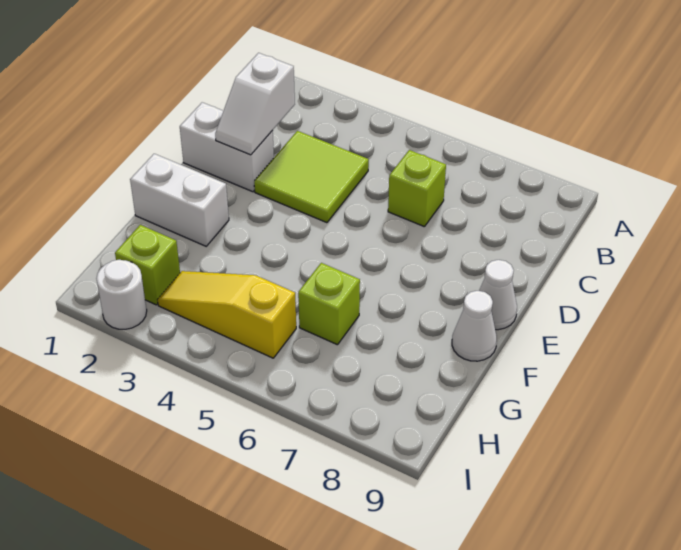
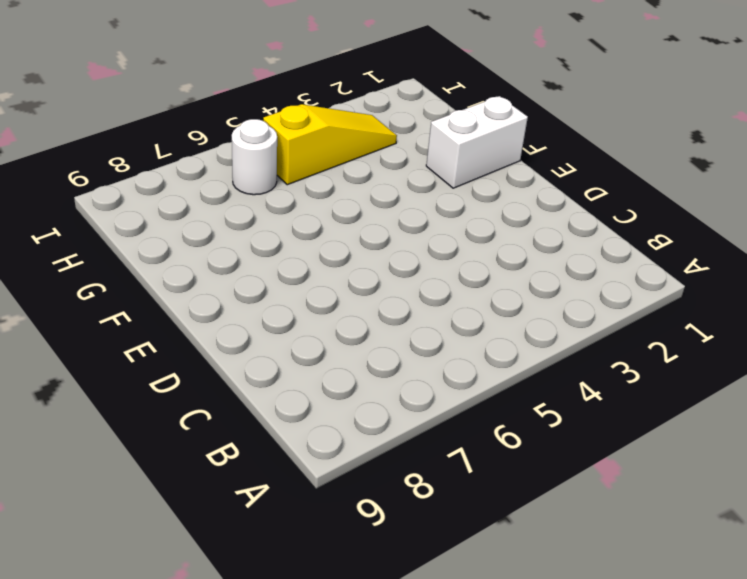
white 1x1 round brick [232,119,277,195] -> white 1x1 round brick moved to [96,260,147,329]
none -> lime 2x2 tile [254,131,369,223]
none -> lime 1x1 brick [388,150,446,227]

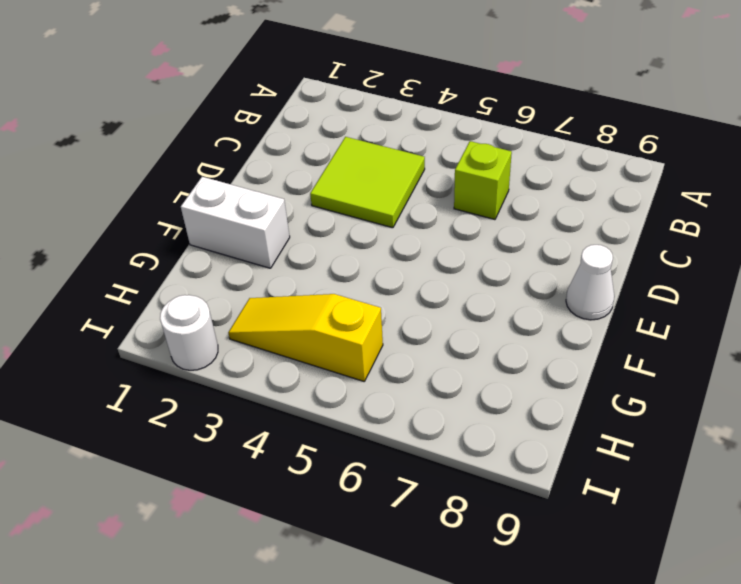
none -> white 1x2 brick [180,102,274,192]
none -> white 1x1 cone [452,291,497,361]

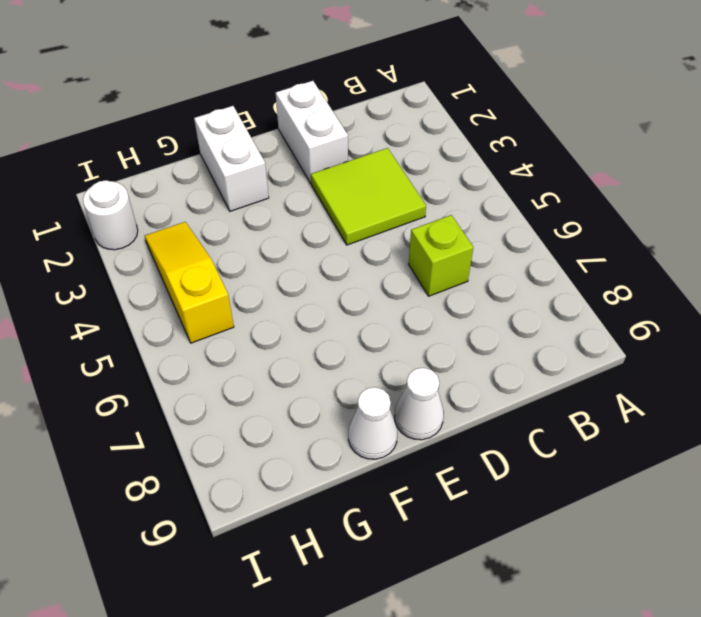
none -> lime 1x1 brick [298,263,360,345]
none -> lime 1x1 brick [115,225,180,305]

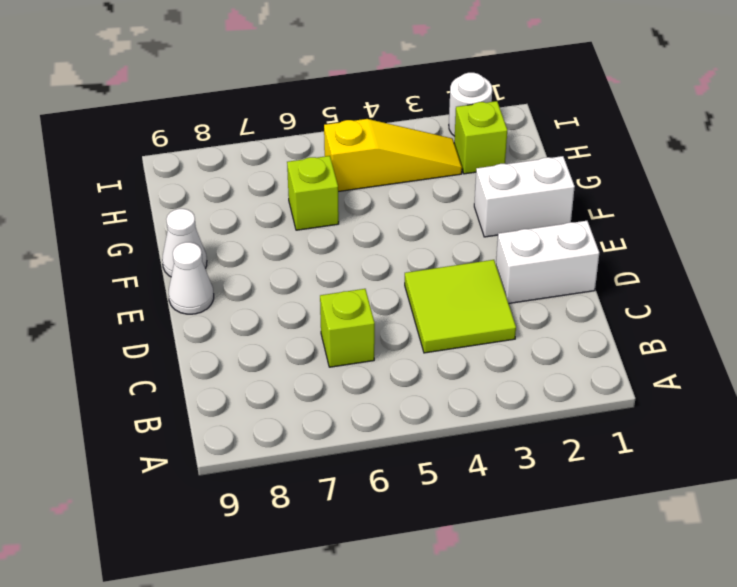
none -> white 1x2 slope [215,53,295,155]

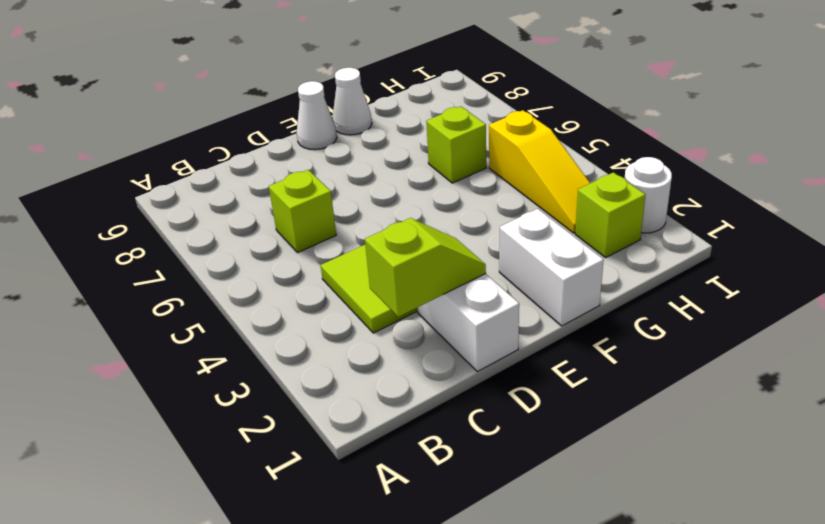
lime 1x2 slope [365,218,486,317] -> white 1x2 slope [215,53,295,155]

